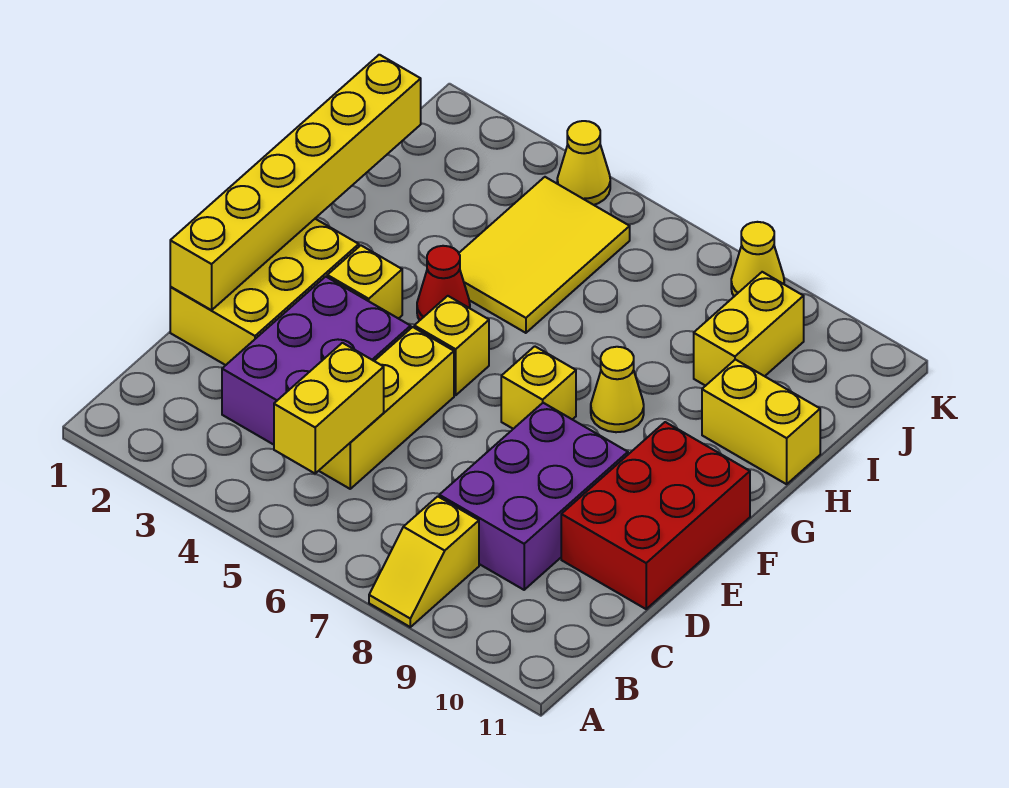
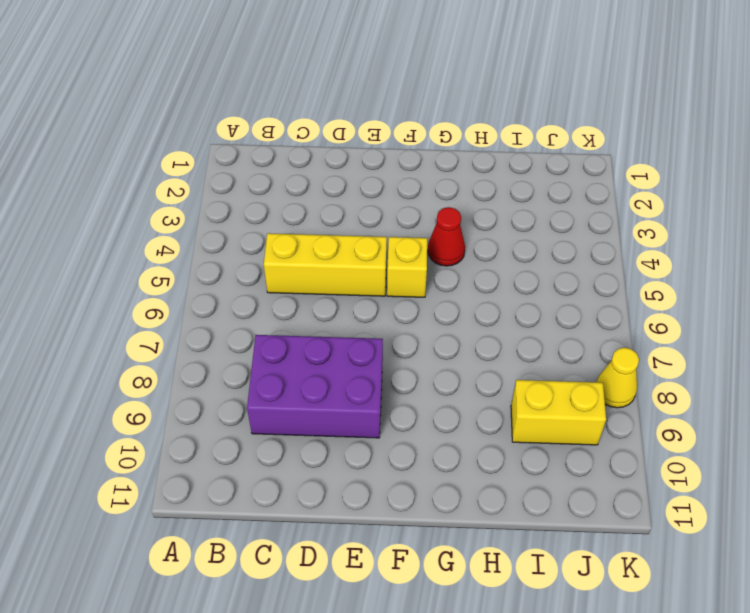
none -> yellow 1x2 slope [369,496,479,627]
none -> purple 2x3 brick [222,277,411,445]
none -> yellow 2x3 brick [170,219,359,365]

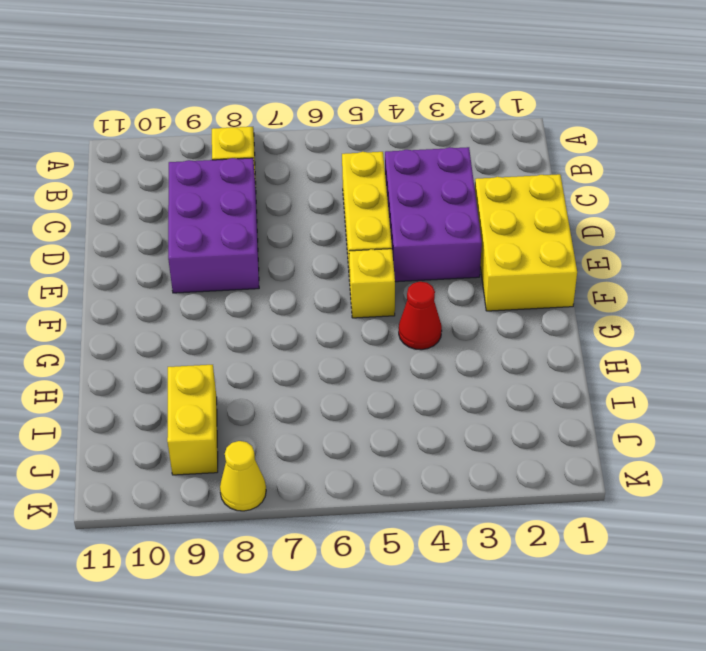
none -> red 2x3 brick [561,422,750,609]
none -> yellow 1x1 brick [327,245,402,319]
none -> yellow 1x1 brick [501,346,576,429]

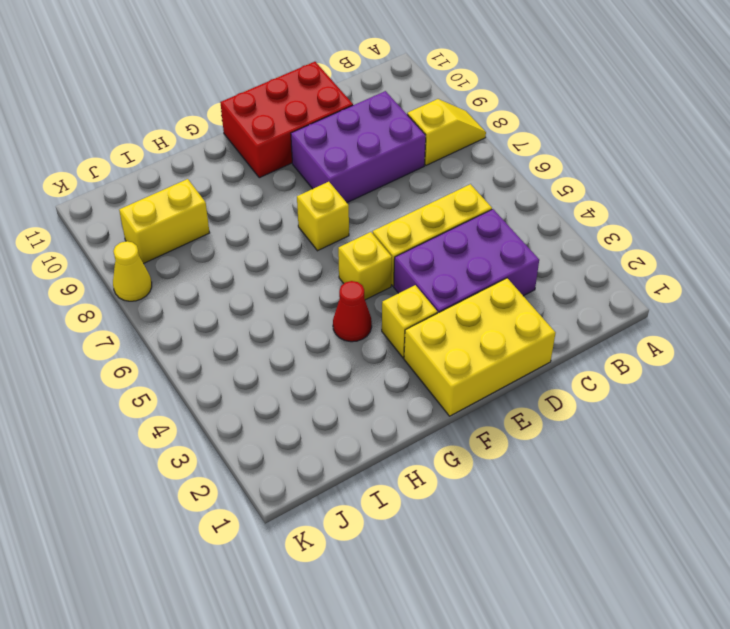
none -> yellow 1x1 cone [591,347,644,432]
none -> yellow 2x3 tile [459,177,630,333]
none -> yellow 1x2 brick [702,360,820,484]

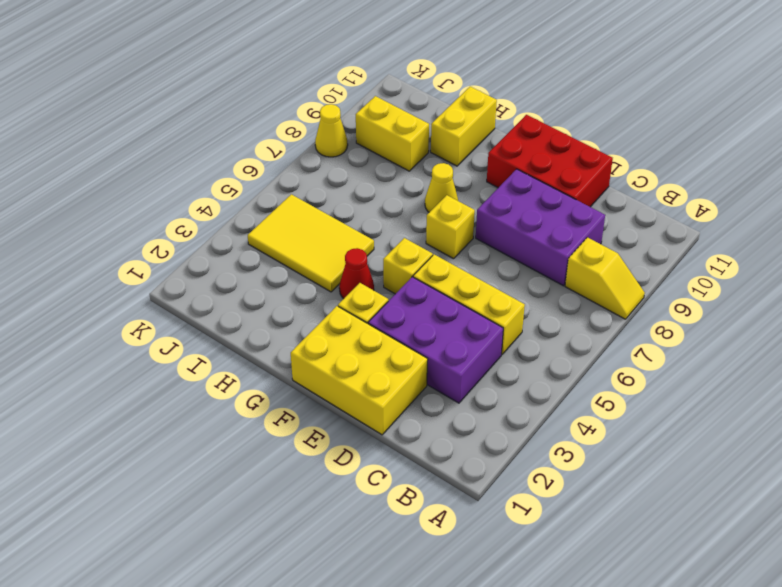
none -> yellow 1x1 cone [557,121,610,205]
none -> yellow 1x2 brick [274,343,384,473]
none -> yellow 1x6 brick [170,55,421,310]

